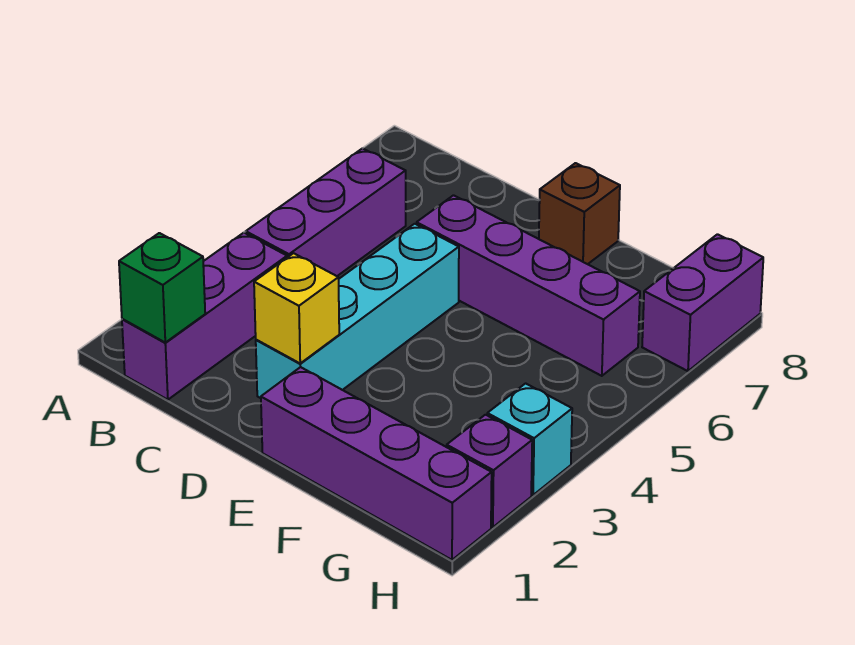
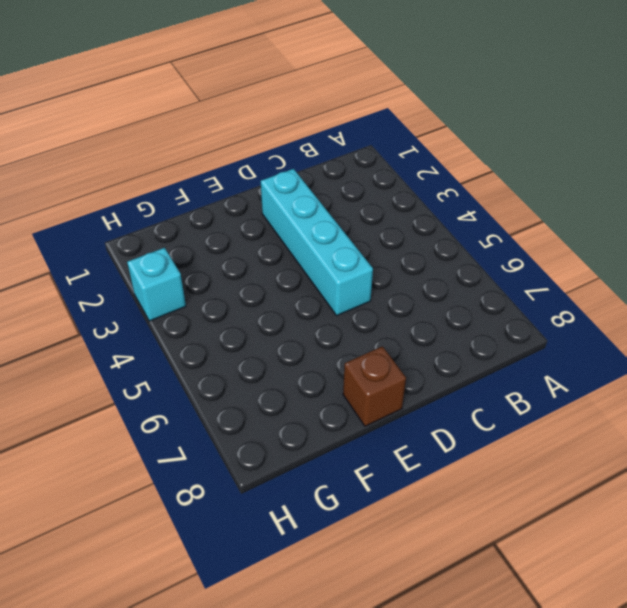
none -> purple 1x3 brick [122,233,287,400]
none -> purple 1x3 brick [246,148,406,276]

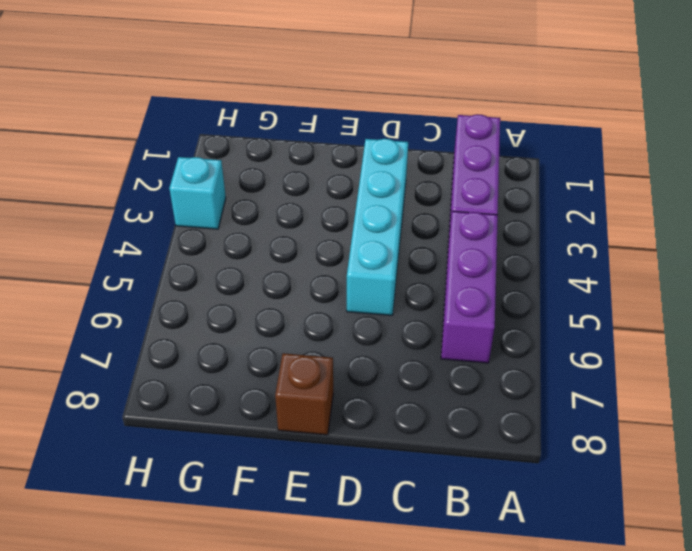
none -> purple 1x4 brick [417,195,640,376]
none -> purple 1x4 brick [261,367,492,560]

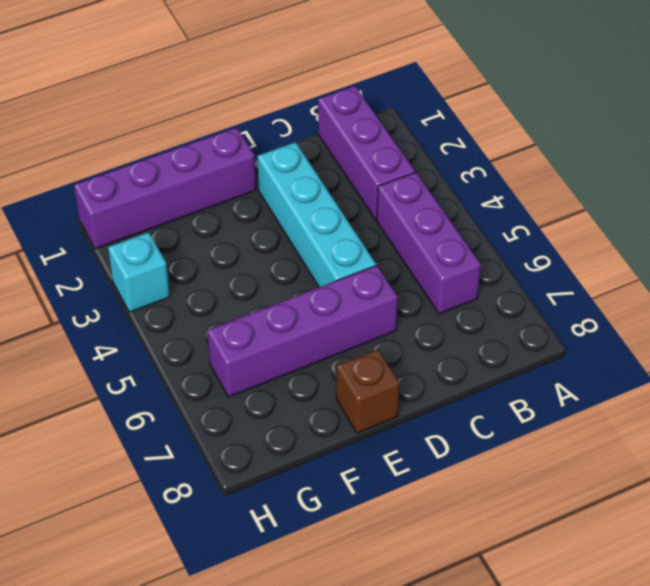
none -> purple 1x1 brick [447,415,532,527]
none -> purple 1x2 brick [642,234,763,371]

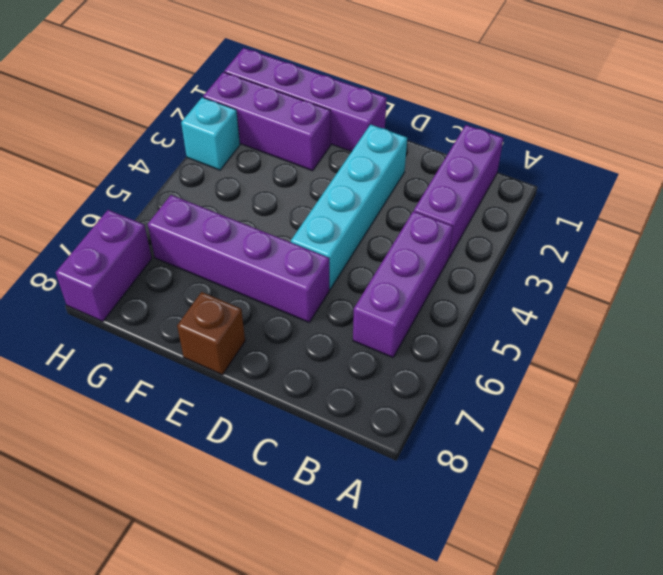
purple 1x3 brick [203,72,331,171] -> purple 1x1 brick [447,415,532,527]
none -> green 1x1 brick [119,233,205,342]
none -> yellow 1x1 brick [254,253,339,363]

